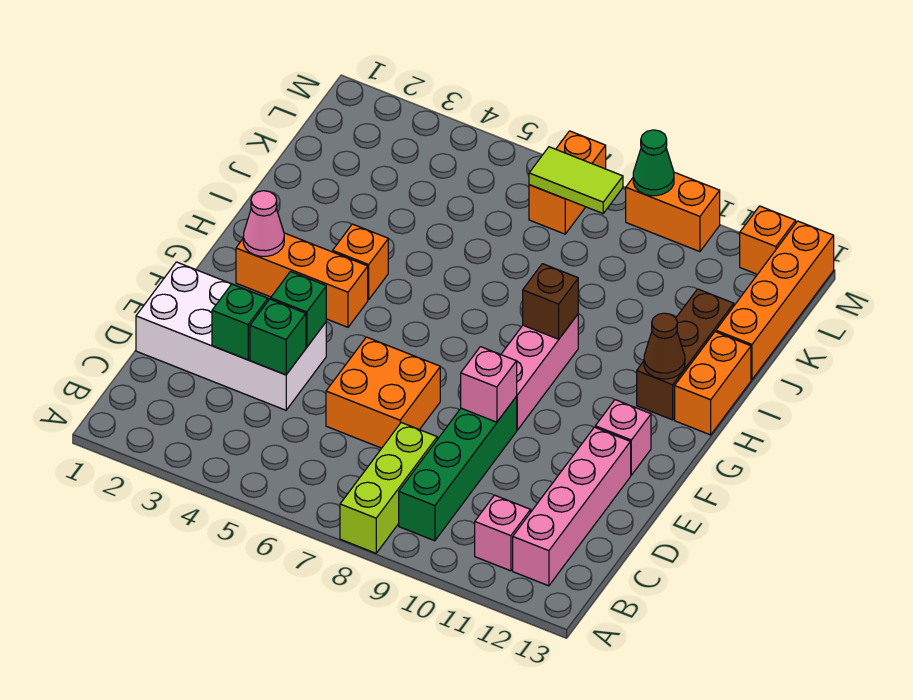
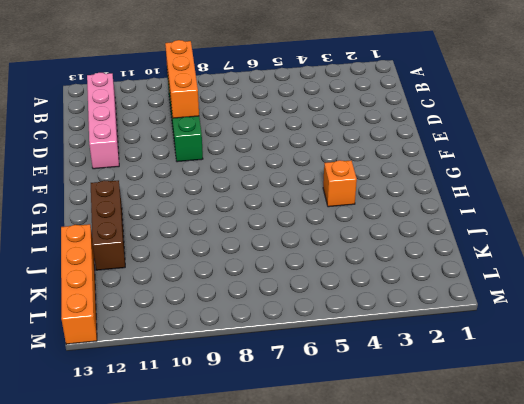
orange 1x3 brick [165,40,199,118] -> orange 1x3 brick turned to [236,233,368,327]
none -> lime 1x3 brick [340,423,437,553]
none -> pink 1x1 brick [475,495,531,571]
none -> white 2x4 brick [136,262,326,410]

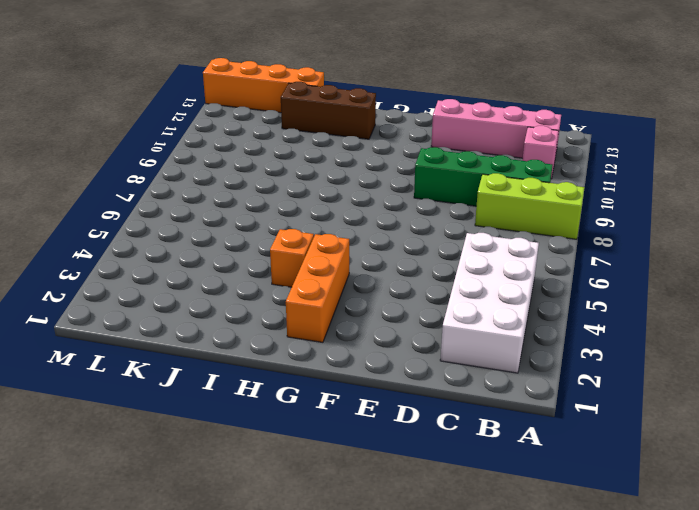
white 2x4 brick [440,233,539,373] -> white 2x4 brick moved to [136,262,326,410]
none -> orange 2x2 brick [326,337,440,448]
none -> pink 1x3 brick [501,314,578,430]
none -> pink 1x1 brick [595,400,651,475]

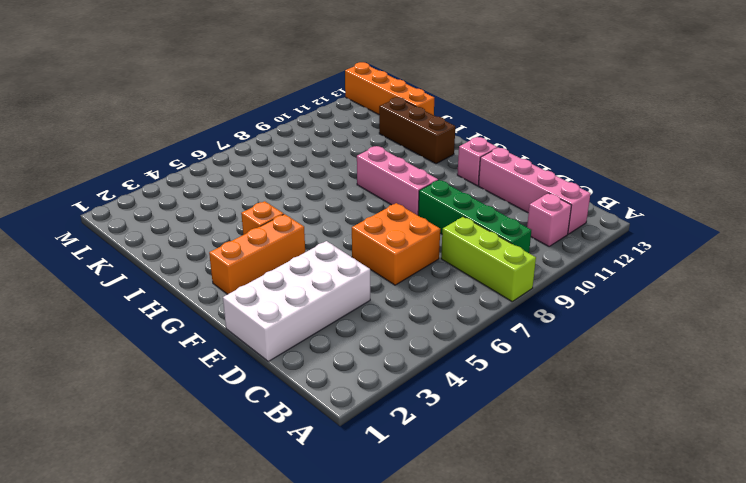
none -> orange 1x2 brick [675,332,751,435]
none -> orange 1x2 brick [529,131,606,234]
none -> orange 1x2 brick [626,172,720,252]

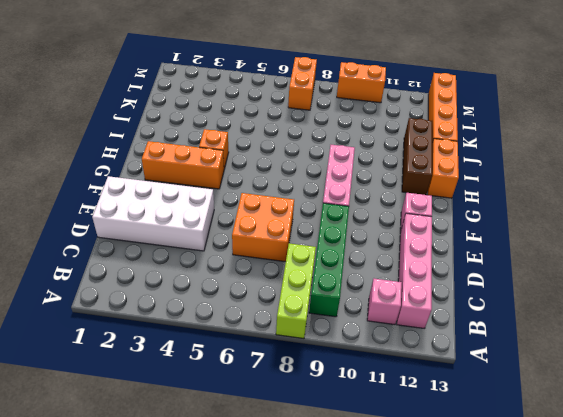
none -> orange 1x1 brick [740,206,796,274]
none -> green 1x1 brick [212,284,268,360]
none -> green 1x1 brick [250,299,306,375]

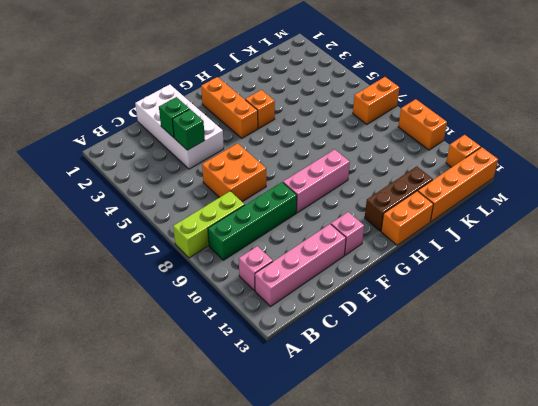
none -> green 1x1 brick [271,272,326,347]
none -> pink 1x1 brick [461,347,517,422]
none -> pink 1x1 cone [243,191,284,256]

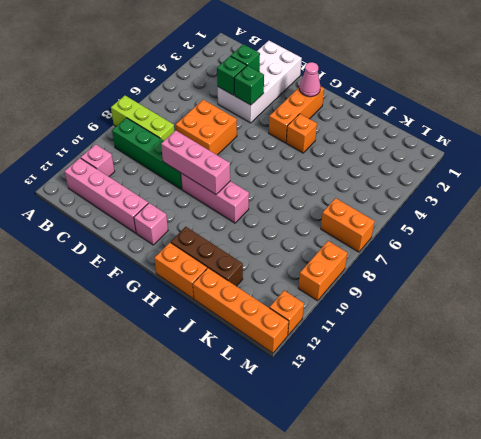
pink 1x3 brick [161,130,230,194] -> pink 1x1 brick [461,347,517,422]
none -> brown 1x1 brick [523,264,578,339]
none -> brown 1x1 cone [644,313,685,379]
none -> lime 1x2 tile [529,147,623,213]

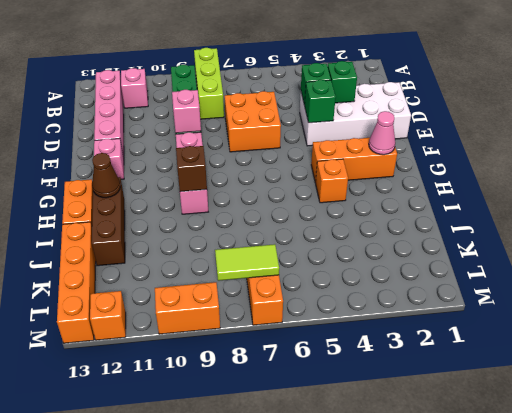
none -> green 1x1 cone [633,130,674,196]

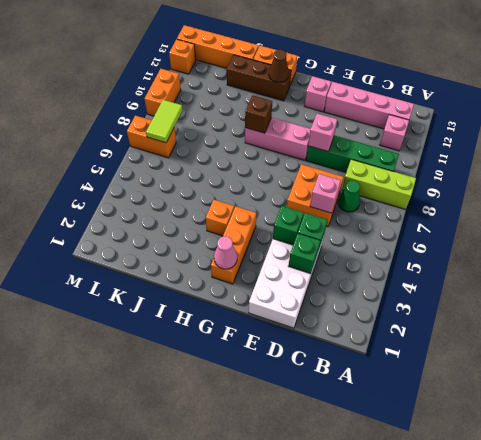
green 1x1 cone [338,181,360,212] -> green 1x1 cone moved to [633,130,674,196]
pink 1x1 brick [310,174,341,213] -> none

